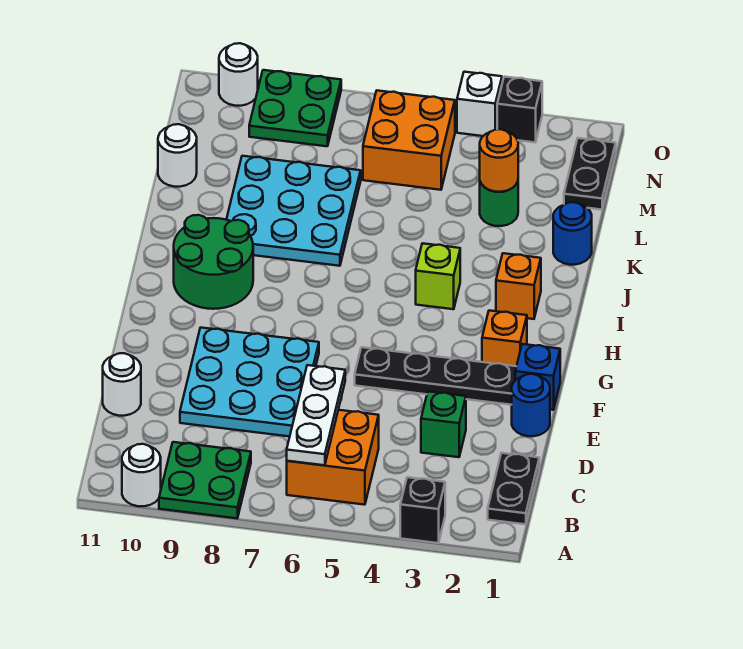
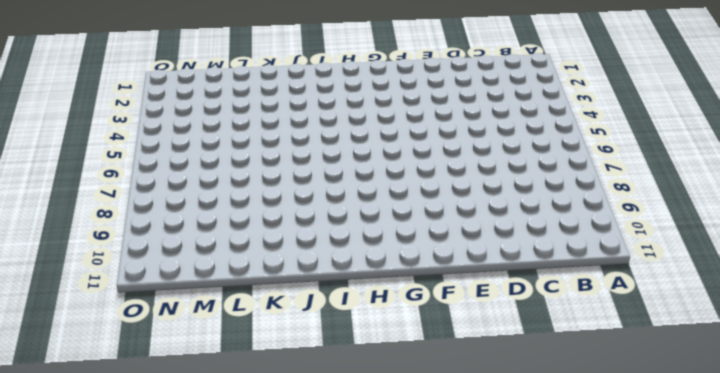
none -> black 1x1 brick [400,477,445,543]
none -> green 2x2 plate [159,442,251,518]
none -> white 1x1 round brick [122,444,161,506]

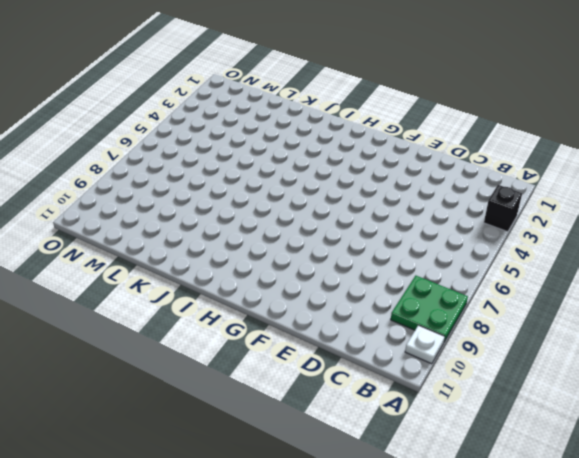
white 1x1 plate [405,325,445,364] -> white 1x1 round brick [122,444,161,506]
none -> black 1x2 plate [488,453,539,524]
none -> orange 2x2 brick [287,410,379,505]
none -> green 1x1 brick [421,391,466,457]

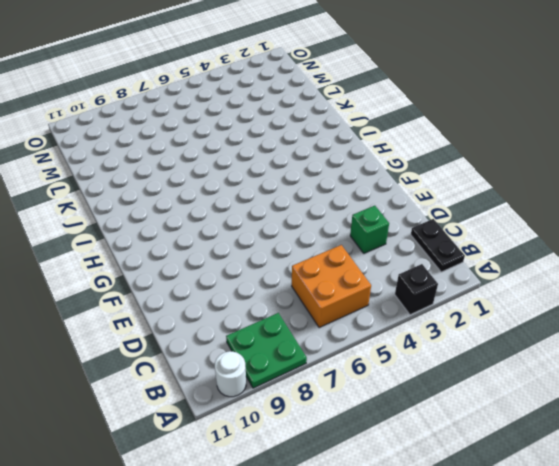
none -> cyan 3x3 plate [180,328,319,437]
none -> white 1x1 round brick [103,353,141,416]
none -> blue 1x1 round brick [512,374,550,436]

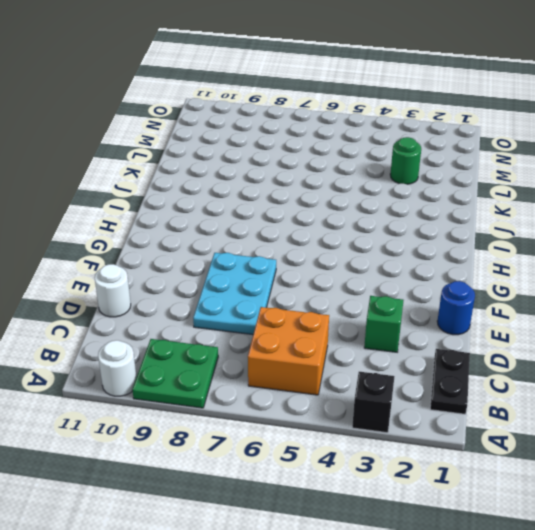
cyan 2x3 plate [193,253,276,335] -> cyan 3x3 plate [180,328,319,437]
none -> blue 1x1 brick [515,344,560,410]
none -> black 1x4 plate [355,347,516,405]
none -> orange 1x1 brick [482,311,527,366]

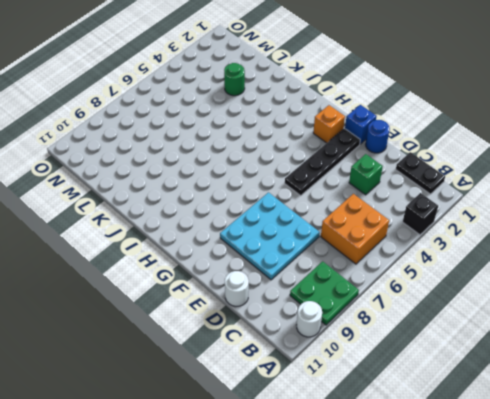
none -> green 2x2 round brick [174,215,253,309]
none -> orange 1x1 brick [496,253,541,319]
none -> lime 1x1 brick [416,243,460,309]

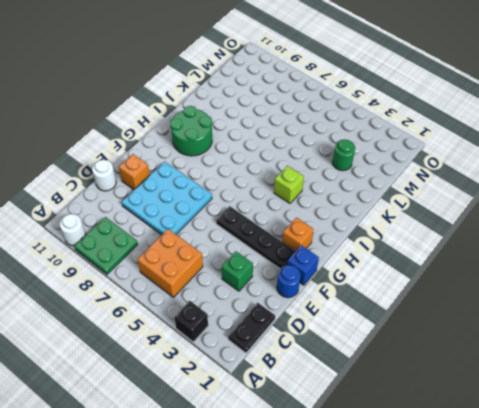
orange 1x1 brick [119,154,150,190] -> orange 1x1 brick moved to [496,253,541,319]
none -> cyan 3x3 plate [226,156,361,266]
none -> blue 1x1 round brick [553,202,592,265]
none -> white 1x1 round brick [158,124,197,187]

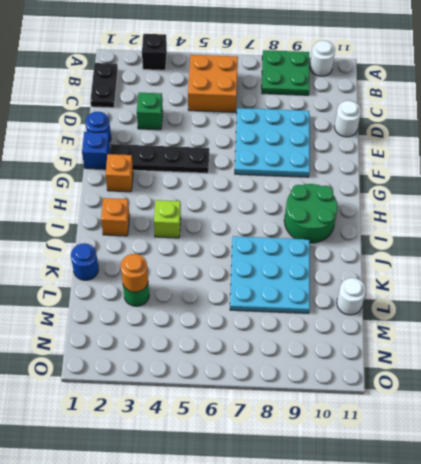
none -> black 1x2 plate [564,138,616,210]
none -> orange 2x2 brick [363,91,455,190]
none -> green 2x2 plate [249,70,341,146]

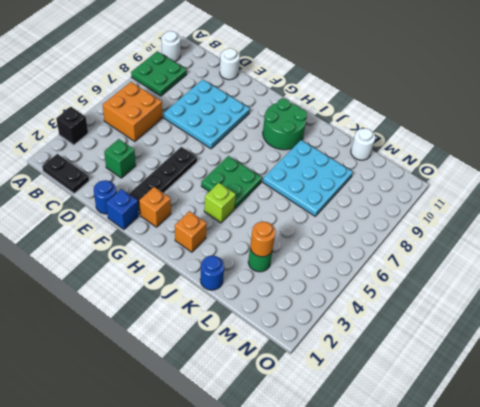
green 2x2 plate [201,156,262,209] -> green 2x2 plate moved to [249,70,341,146]
none -> black 1x2 plate [564,138,616,210]
none -> orange 2x2 brick [363,91,455,190]
none -> black 1x1 brick [497,77,542,142]

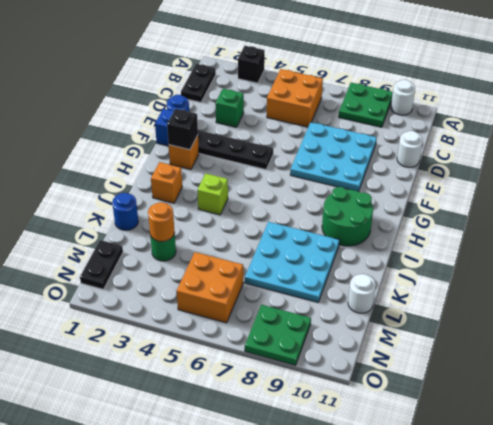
black 1x1 brick [167,109,198,150] -> black 1x1 brick moved to [497,77,542,142]
none -> white 1x1 brick [457,72,502,136]
none -> white 1x1 round brick [219,43,258,106]
none -> white 1x3 plate [287,365,345,465]

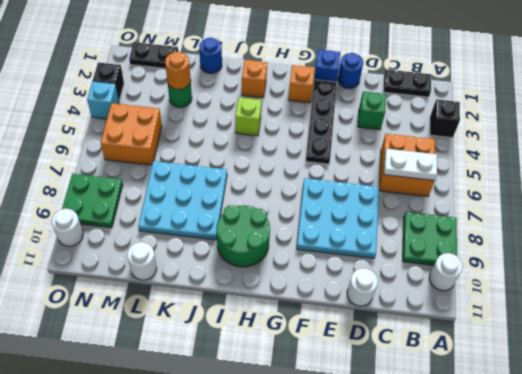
white 1x2 plate [384,149,437,180] -> white 1x3 plate [287,365,345,465]
cyan 1x1 brick [87,81,119,119] -> white 1x1 brick [457,72,502,136]

